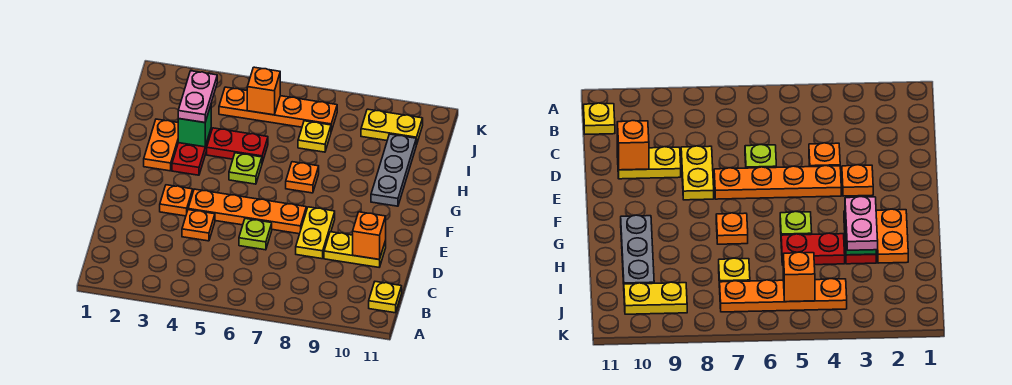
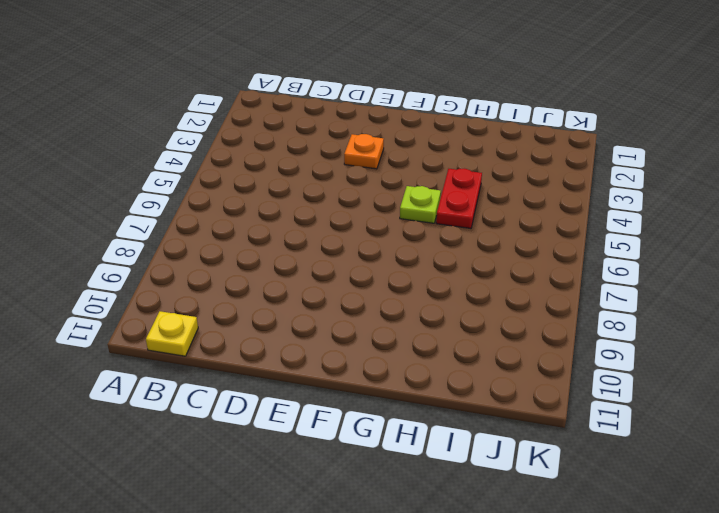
none -> orange 1x1 plate [182,210,215,241]
none -> lime 1x1 plate [239,219,272,250]
none -> yellow 1x2 plate [296,207,335,259]

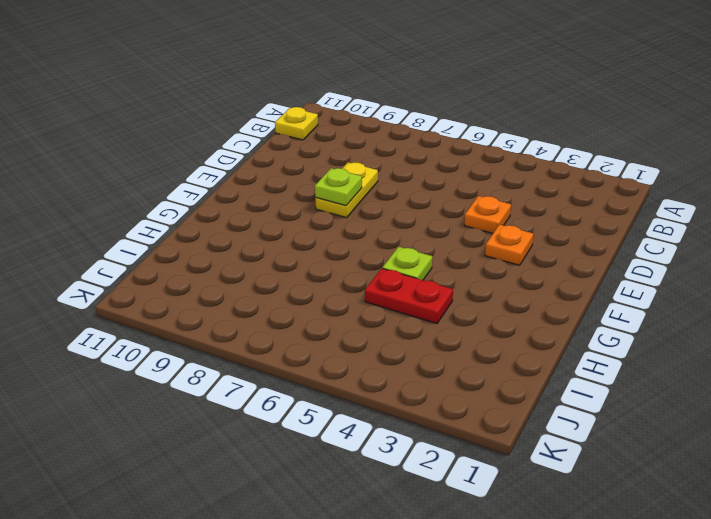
lime 1x1 plate [315,168,362,206] -> lime 1x1 plate moved to [239,219,272,250]
none -> yellow 1x2 plate [324,232,386,267]
none -> orange 1x4 plate [188,189,306,234]
none -> orange 1x2 plate [144,119,178,171]

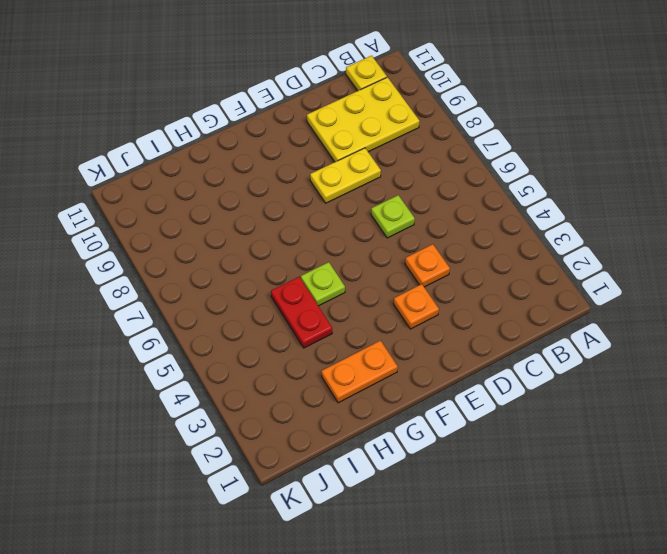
yellow 2x3 plate [307,77,419,162] -> yellow 1x2 plate [324,232,386,267]
none -> orange 1x4 plate [188,189,306,234]
none -> red 1x2 plate [172,130,211,175]
none -> orange 1x1 plate [286,162,319,193]

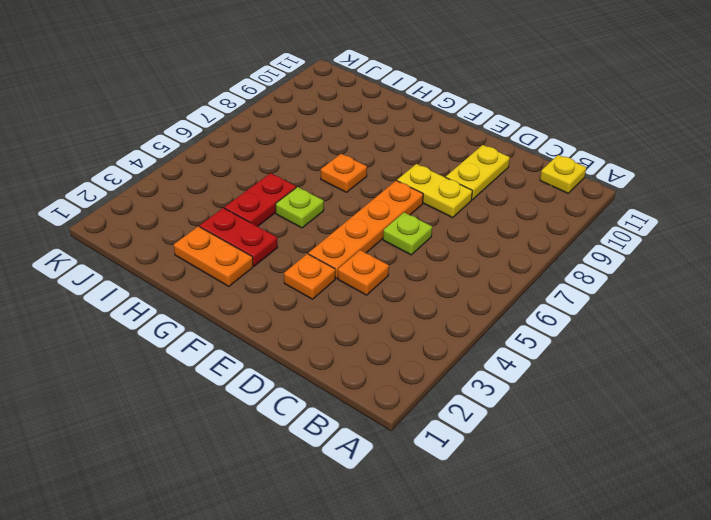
none -> grey 1x3 plate [371,134,416,206]
none -> yellow 1x1 plate [298,121,331,152]
none -> orange 1x4 plate [219,87,337,131]

